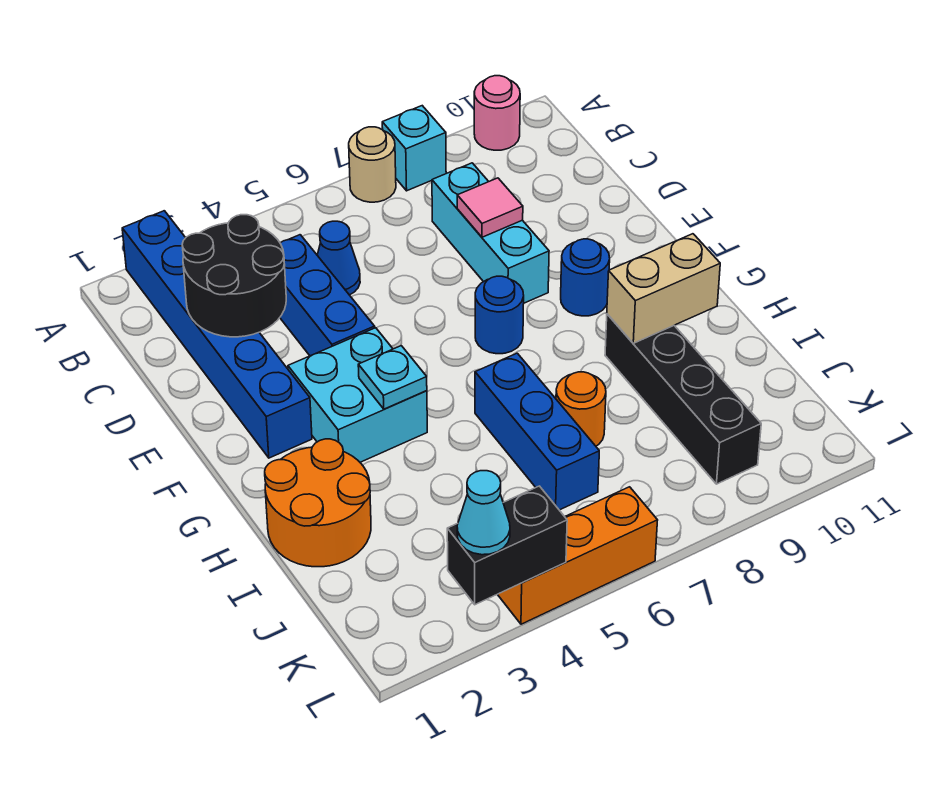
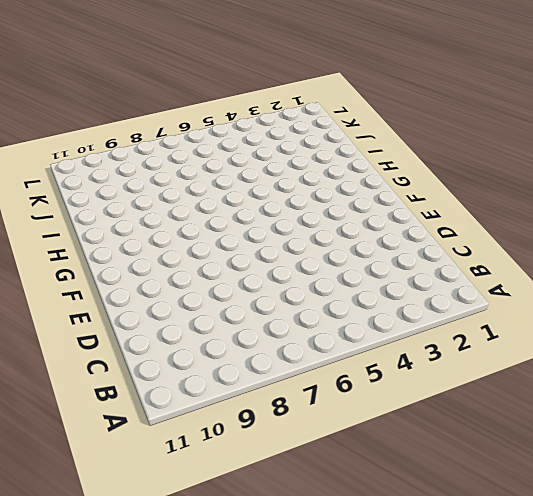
none -> blue 1x6 brick [122,211,312,458]
none -> tan 1x1 round brick [349,127,396,202]
none -> cyan 1x1 brick [382,106,446,191]

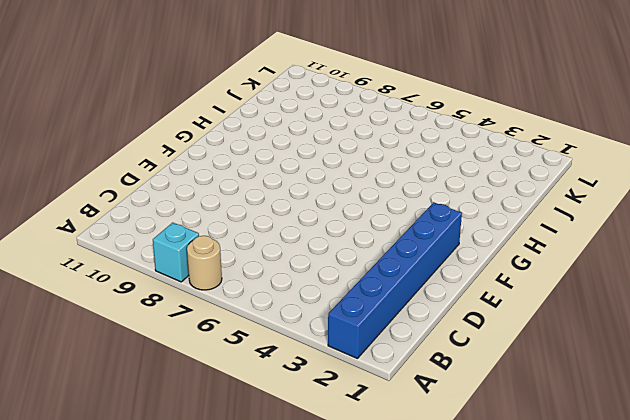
none -> pink 1x1 round brick [474,76,520,150]
none -> blue 1x3 brick [280,235,375,356]
none -> blue 1x1 cone [317,221,360,295]

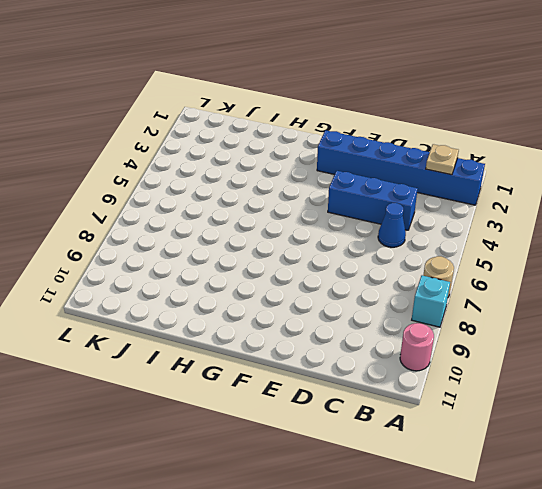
tan 1x1 plate [426,144,459,175] -> none
none -> cyan 1x3 brick [432,163,549,303]
none -> cyan 2x2 brick [288,328,427,462]
none -> blue 1x1 round brick [475,276,524,354]

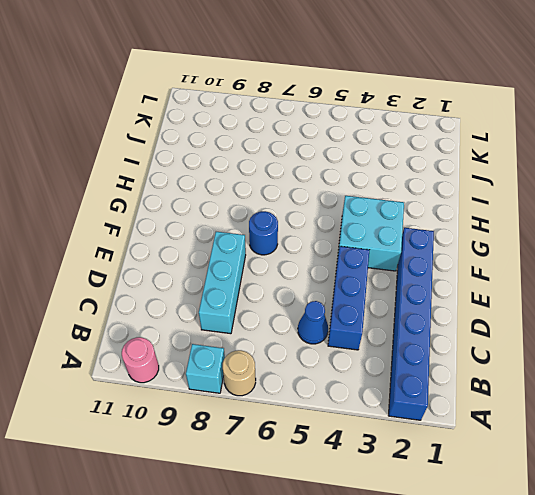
none -> blue 1x1 round brick [561,239,610,316]
none -> orange 2x2 round brick [265,439,371,567]
none -> blue 1x3 brick [475,353,599,510]

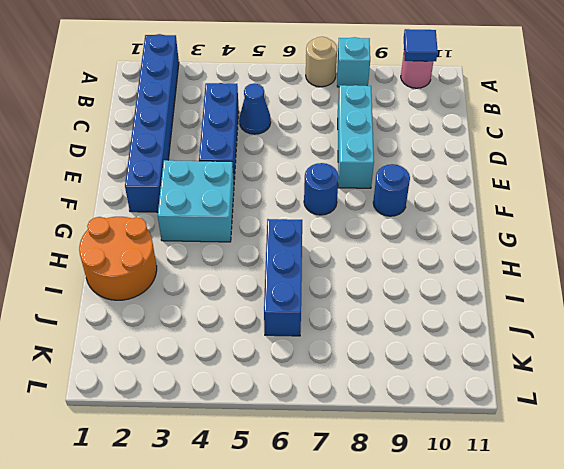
blue 1x1 tile [404,29,438,61] -> none
none -> black 1x4 brick [605,314,761,484]
none -> orange 1x1 round brick [556,372,606,446]
none -> orange 1x3 brick [497,487,658,624]

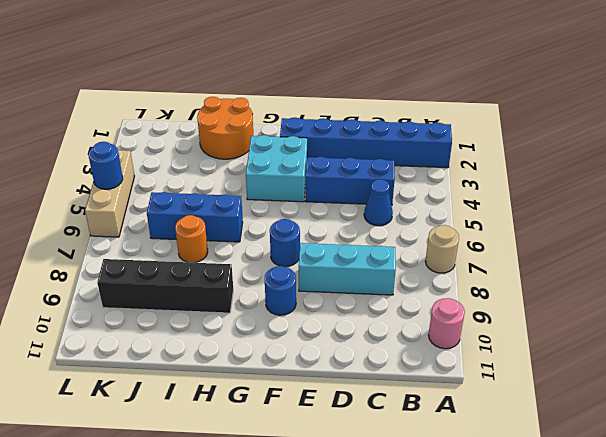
tan 1x3 brick [85,150,134,237] -> orange 1x3 brick [497,487,658,624]
blue 1x1 round brick [88,142,123,189] -> none
none -> cyan 1x1 brick [382,106,446,191]
none -> black 2x2 round brick [182,215,286,337]
none -> pink 1x1 tile [457,178,523,237]

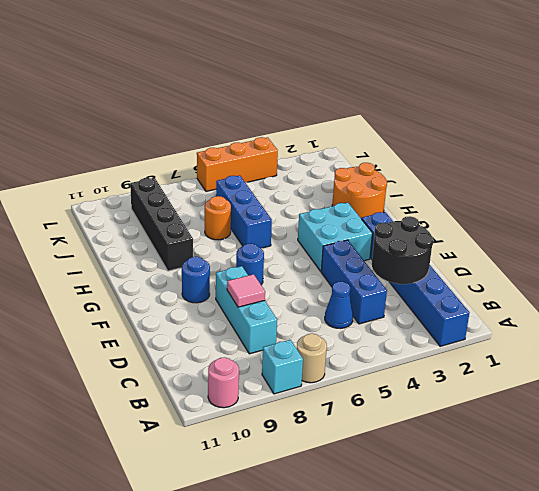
none -> cyan 1x1 plate [358,346,427,409]
none -> tan 1x2 brick [607,234,720,343]
none -> black 1x2 brick [447,486,567,605]

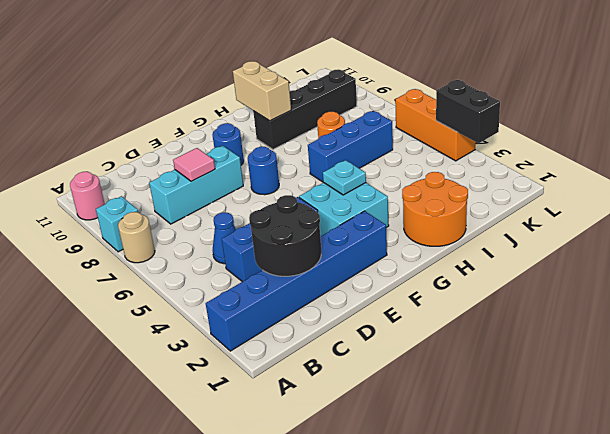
none -> cyan 1x1 cone [457,471,510,555]

